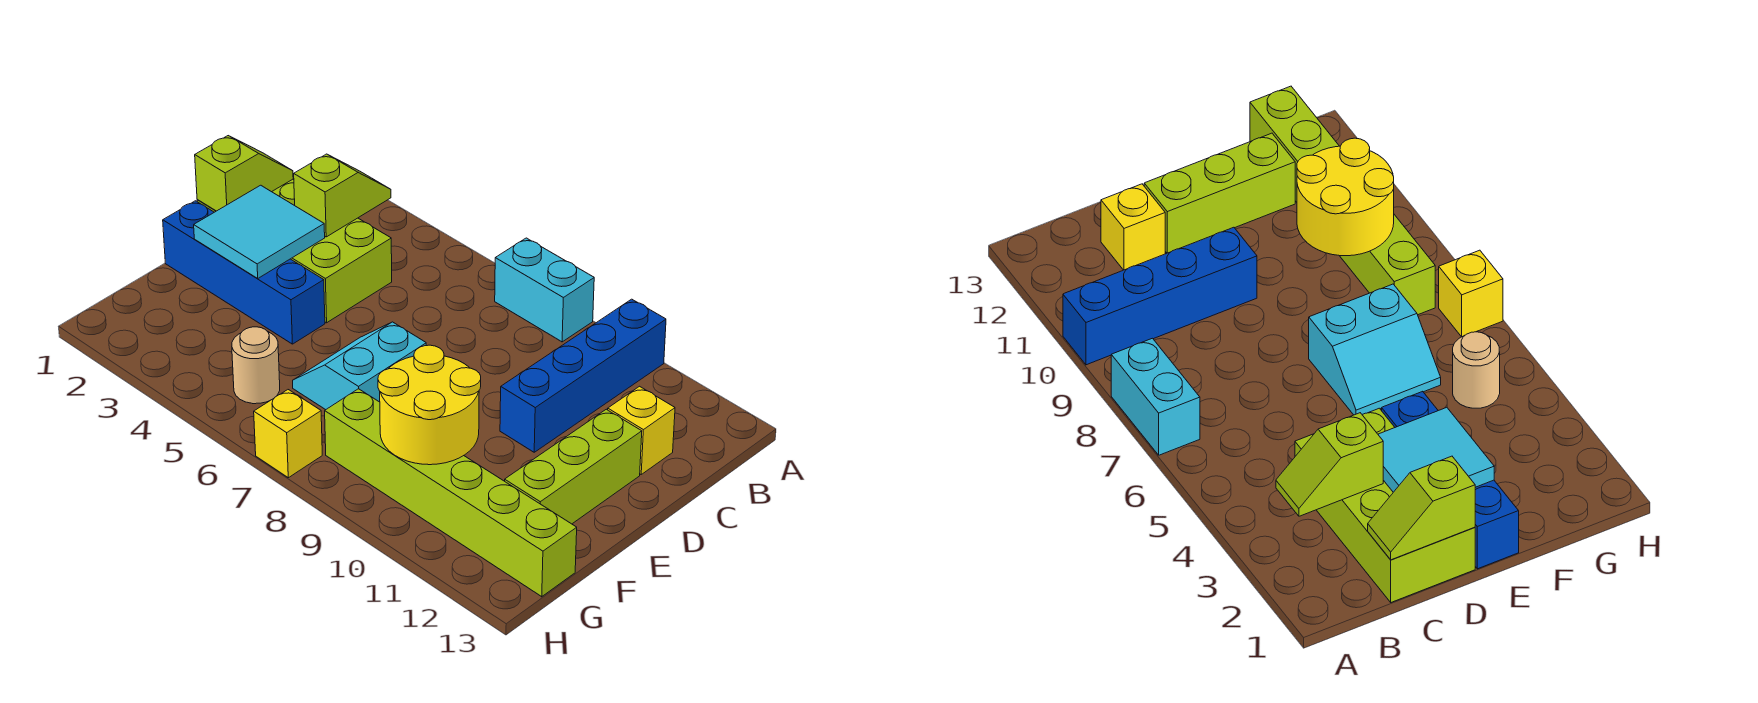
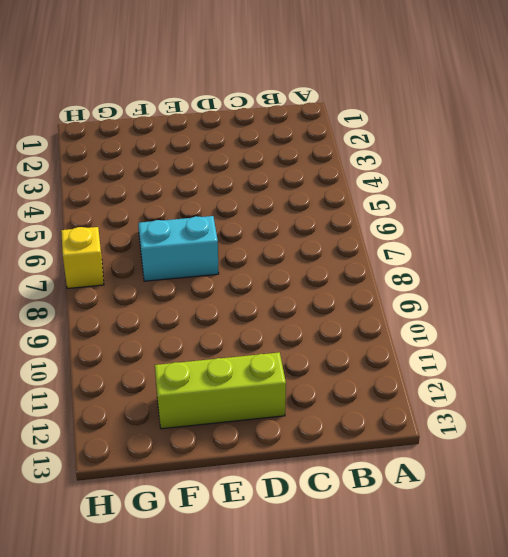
none -> cyan 1x2 brick [495,238,594,342]
none -> blue 1x4 brick [500,299,666,452]
none -> lime 2x4 brick [197,179,392,323]

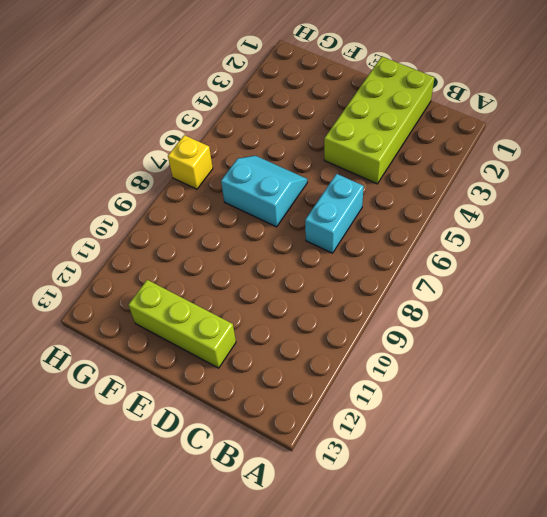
cyan 1x2 brick [305,174,364,253] -> cyan 1x2 brick moved to [495,238,594,342]
none -> blue 1x4 brick [500,299,666,452]
none -> yellow 1x1 brick [608,386,675,474]
none -> blue 1x4 brick [163,201,325,344]

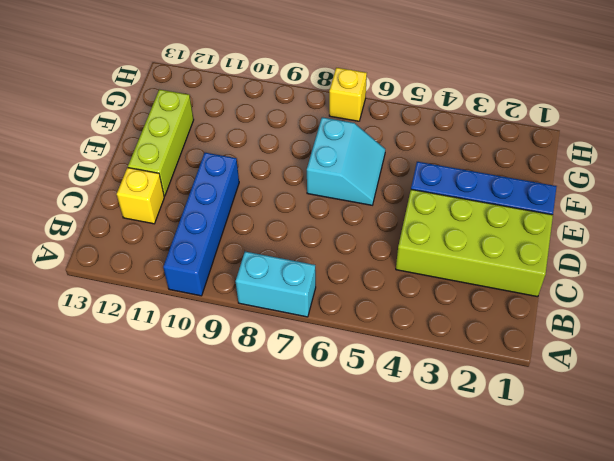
none -> tan 1x1 round brick [232,327,280,404]
none -> lime 1x6 brick [325,389,577,597]
none -> lime 1x2 slope [294,154,391,237]

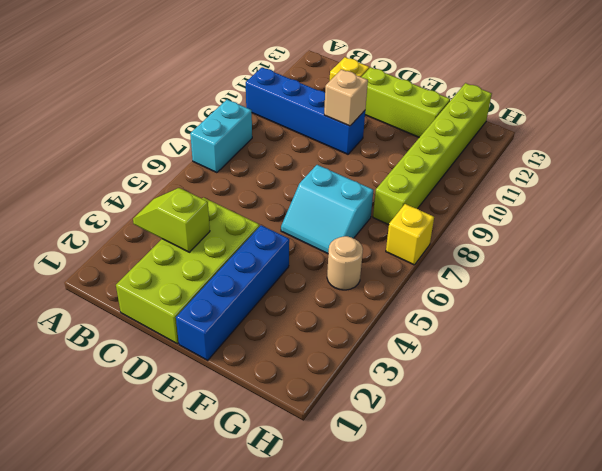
tan 1x1 brick [324,69,368,126] -> none
none -> lime 1x2 slope [195,136,293,211]
none -> cyan 2x2 tile [194,185,325,279]
none -> yellow 2x2 round brick [378,345,481,465]

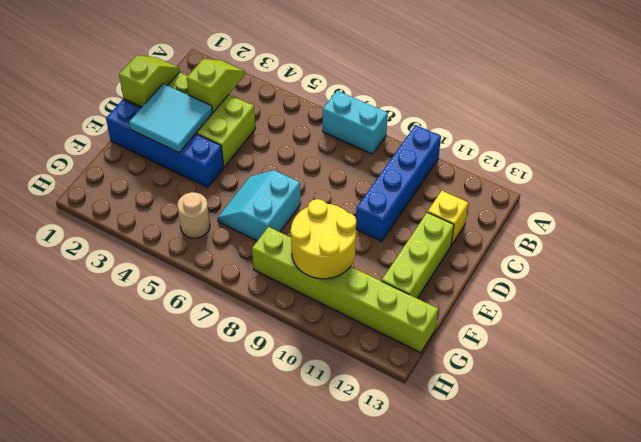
none -> yellow 1x1 brick [254,390,322,478]

